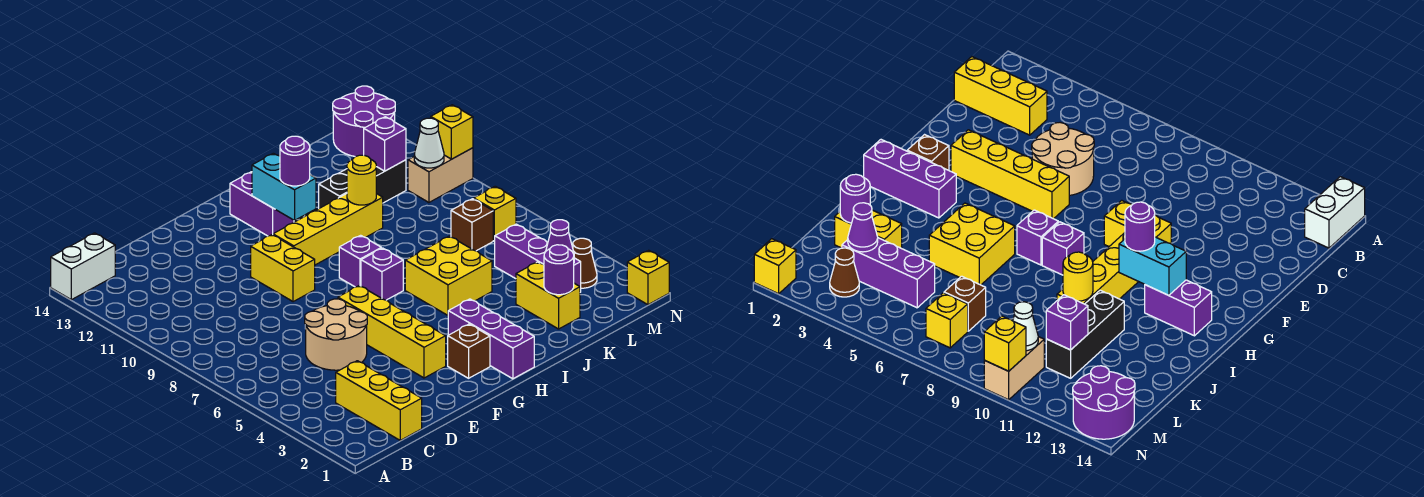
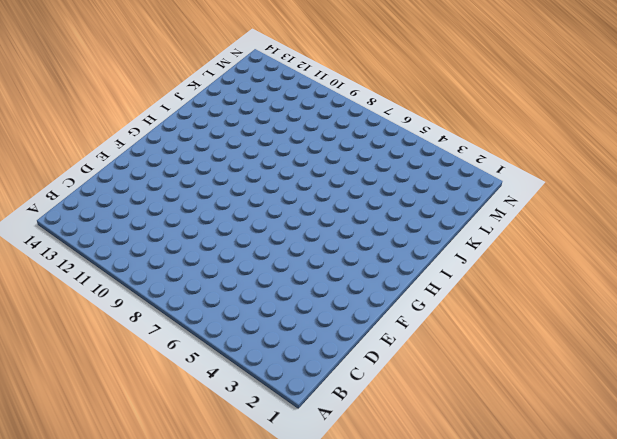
none -> white 1x2 brick [51,233,115,300]
none -> yellow 1x3 brick [336,361,422,440]
none -> tan 2x2 round brick [305,299,367,370]

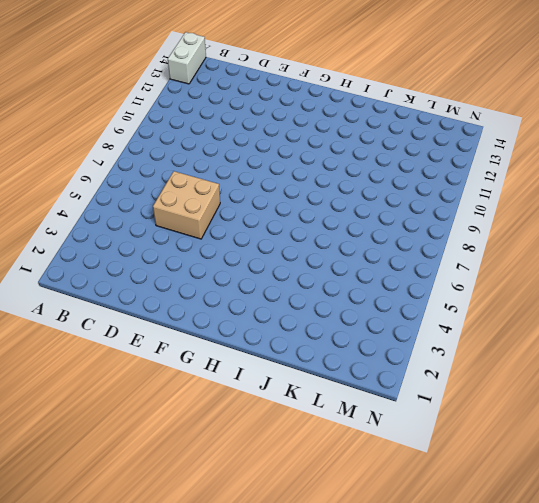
white 1x2 brick [168,32,206,84] -> white 1x2 brick turned to [51,233,115,300]
tan 2x2 brick [153,171,220,239] -> tan 2x2 round brick [305,299,367,370]
none -> yellow 1x3 brick [336,361,422,440]
none -> yellow 1x4 brick [338,285,446,378]
none -> yellow 1x2 brick [251,235,315,302]

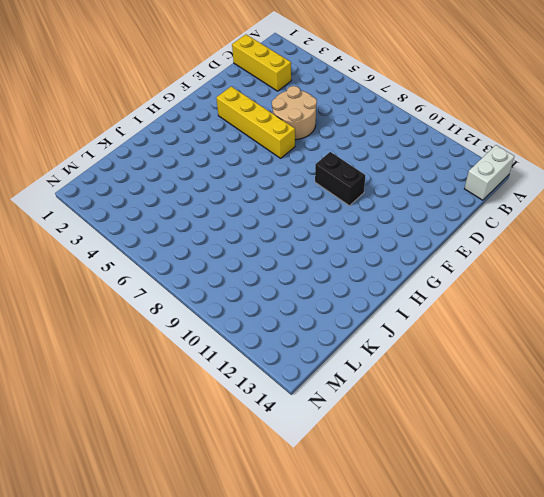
black 1x2 brick [315,152,365,206] -> yellow 1x2 brick [251,235,315,302]
none -> brown 1x1 brick [448,324,490,378]
none -> yellow 1x4 brick [273,194,383,265]
none -> purple 1x3 brick [448,299,534,379]

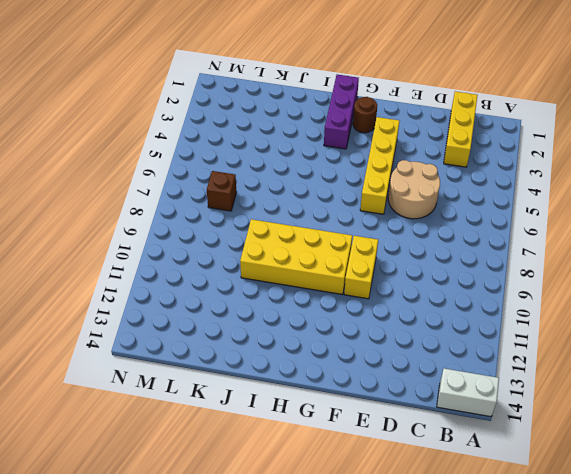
brown 1x1 round brick [353,97,377,133] -> brown 1x1 brick [448,324,490,378]
yellow 2x4 brick [240,219,352,294] -> yellow 1x4 brick [273,194,383,265]
none -> purple 1x1 brick [361,248,403,300]
none -> purple 1x1 brick [339,235,381,287]
none -> purple 1x2 brick [230,172,294,236]

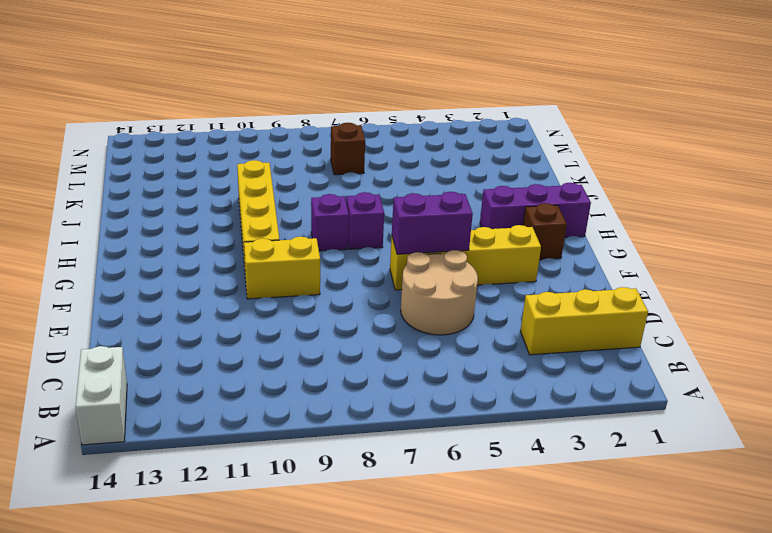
purple 1x2 brick [392,192,473,254] -> purple 1x2 brick moved to [230,172,294,236]
none -> yellow 2x2 brick [405,236,492,315]
none -> black 1x3 brick [319,160,406,208]
none -> yellow 1x2 brick [516,262,580,329]

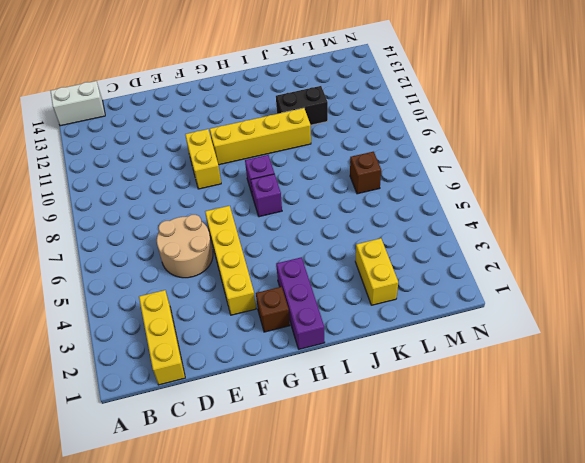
black 1x2 brick [276,86,328,125] -> black 1x3 brick [319,160,406,208]
none -> purple 1x2 brick [230,172,294,236]
none -> yellow 2x2 brick [405,236,492,315]
none -> purple 1x3 brick [495,224,581,292]

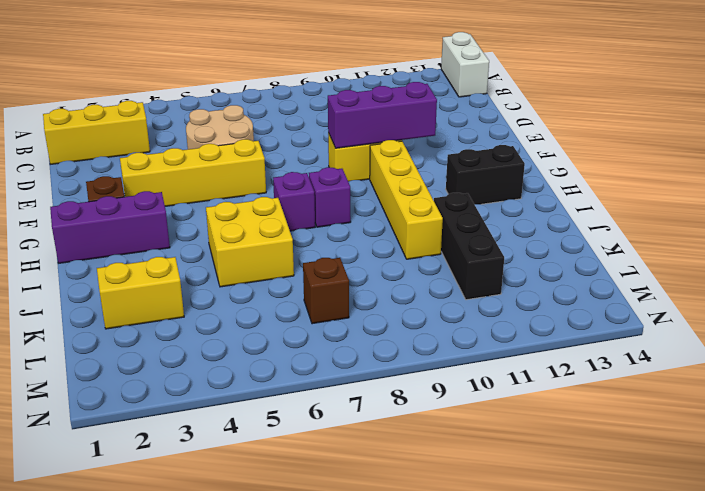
purple 1x3 brick [328,82,437,148] -> purple 1x3 brick moved to [495,224,581,292]
black 1x2 brick [446,145,525,204] -> purple 1x2 brick [230,172,294,236]
none -> brown 1x1 cone [573,238,597,288]
none -> yellow 1x1 brick [474,186,516,241]
none -> tan 1x2 brick [408,148,473,202]

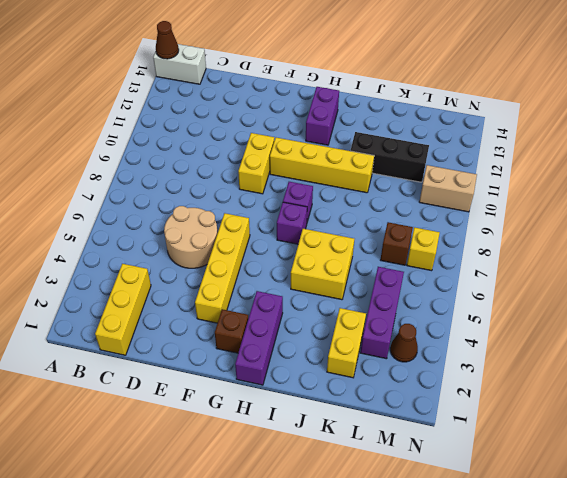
brown 1x1 cone [156,21,179,59] -> none
none -> purple 2x2 round brick [333,86,395,157]
none -> yellow 1x1 brick [627,250,669,305]
none -> cyan 1x2 brick [252,153,316,220]

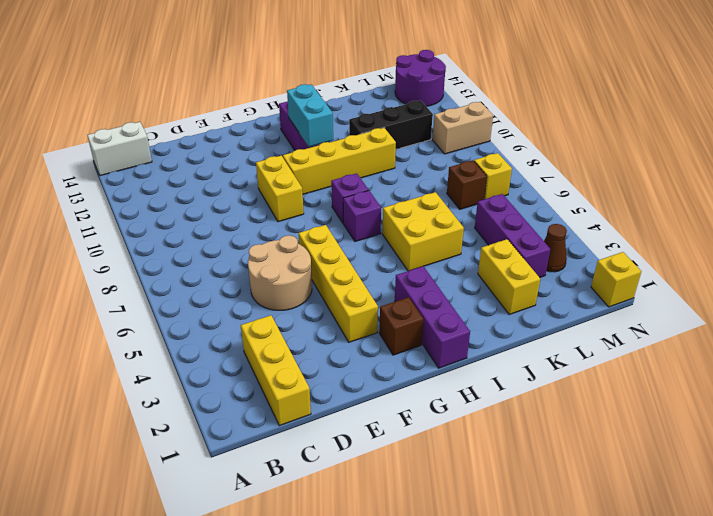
none -> yellow 1x1 round brick [347,155,376,205]
none -> purple 1x1 round brick [544,245,574,295]
none -> purple 1x1 cone [546,220,574,254]

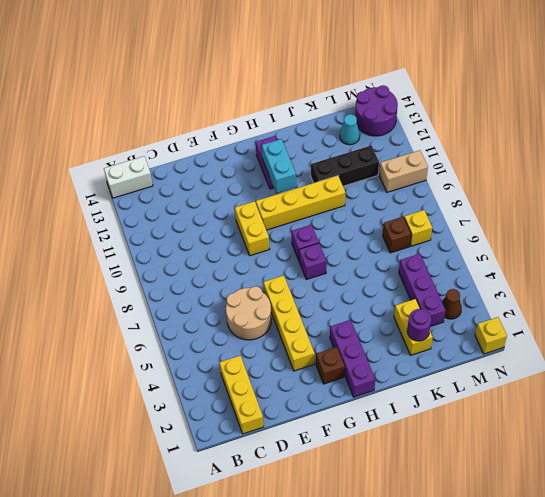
cyan 1x1 cone [340,114,360,145] -> none
none -> yellow 2x2 brick [405,236,492,315]
none -> yellow 1x1 round brick [347,155,376,205]
none -> purple 1x1 cone [546,220,574,254]

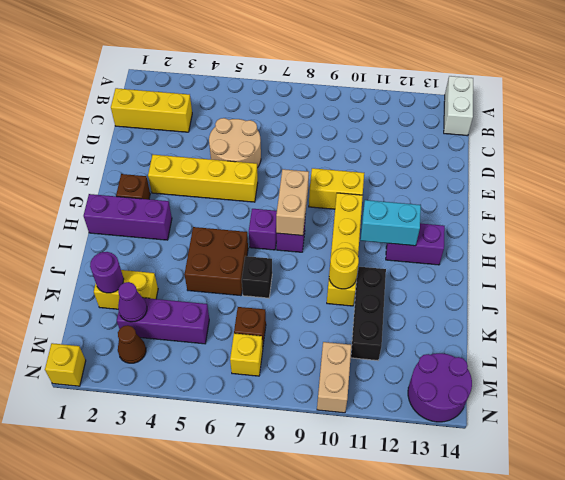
tan 1x2 brick [276,169,309,236] -> none
brown 2x2 brick [184,227,248,296] -> yellow 2x2 brick [405,236,492,315]
black 1x1 brick [242,256,272,298] -> none
none -> purple 1x1 brick [364,117,406,171]
none -> white 1x1 cone [414,118,444,168]
none -> yellow 1x1 brick [431,105,473,159]

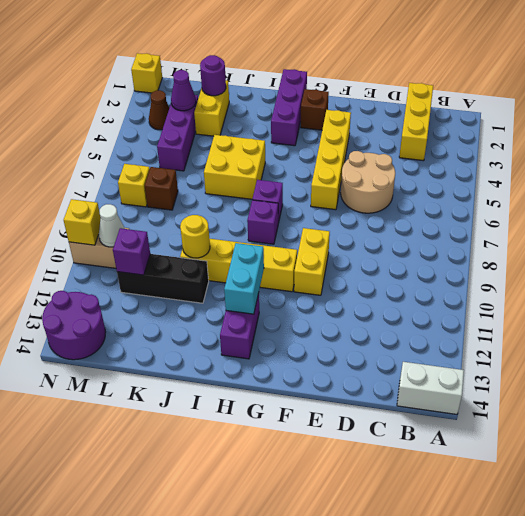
none -> purple 1x1 round brick [280,136,310,186]

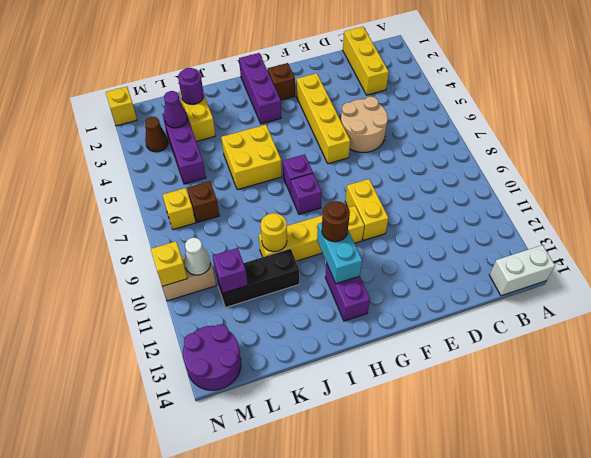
brown 1x1 round brick [322,201,350,242] -> purple 1x1 round brick [280,136,310,186]

